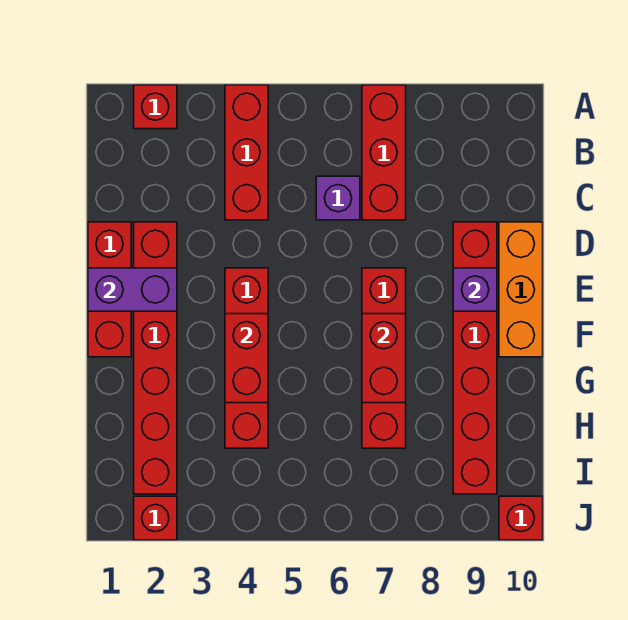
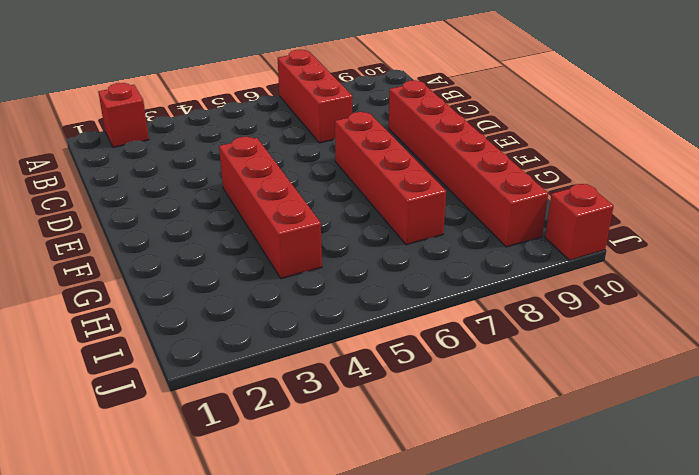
none -> red 1x3 brick [225,85,268,220]
none -> purple 1x1 brick [316,176,360,220]
none -> red 1x3 brick [88,222,131,357]

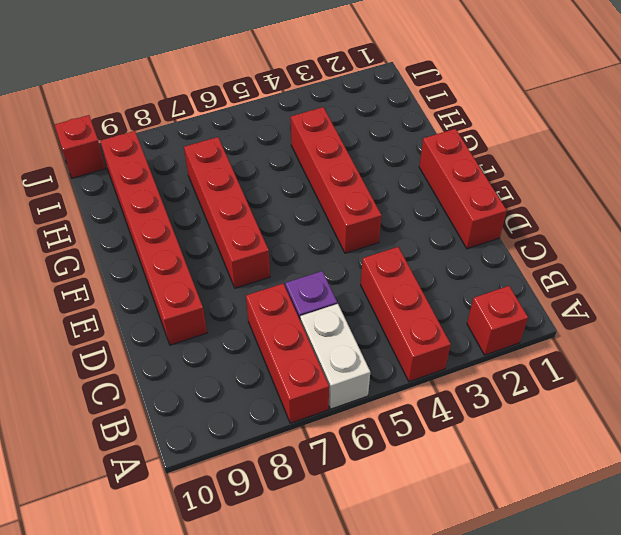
white 1x2 brick [300,304,370,409] -> none
none -> red 1x6 brick [134,222,177,494]
none -> orange 1x3 brick [499,222,543,357]
none -> red 1x1 brick [134,496,177,540]

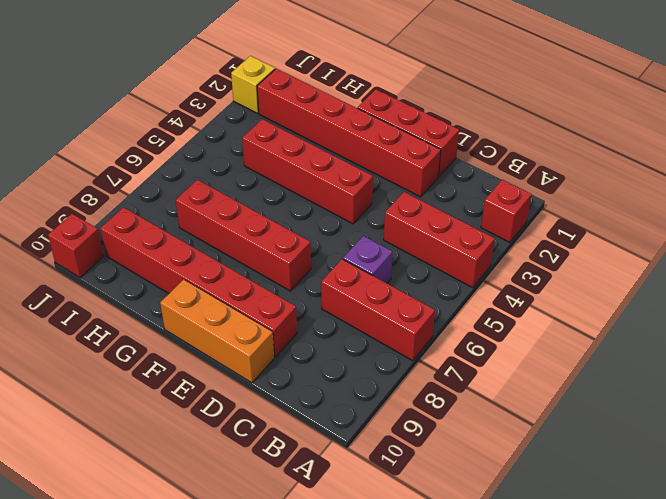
yellow 1x1 brick [231,56,275,113] -> red 1x1 brick [134,496,177,540]
none -> purple 1x2 brick [88,268,177,311]
none -> purple 1x1 brick [453,268,497,311]
none -> red 1x2 brick [225,314,268,403]

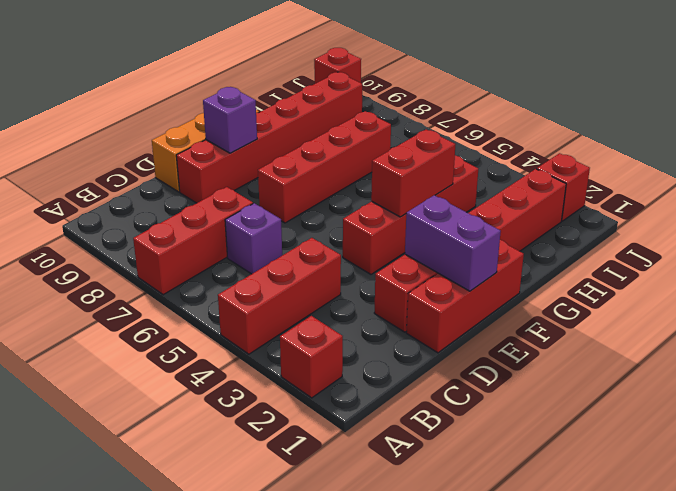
none -> red 1x2 brick [362,314,406,403]

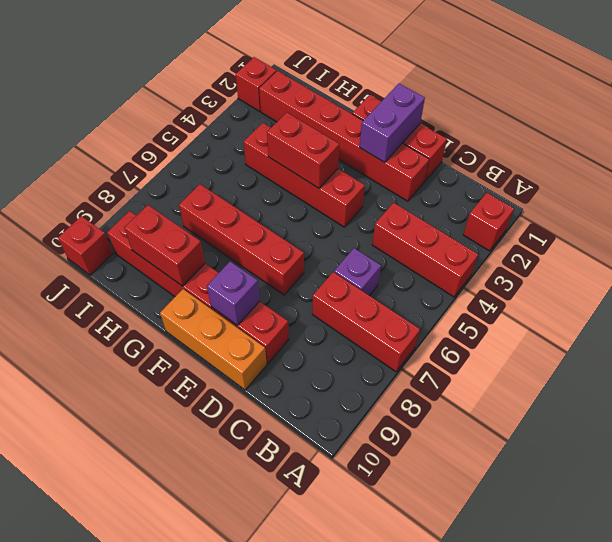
red 1x2 brick [124,205,205,286] -> red 1x2 brick moved to [362,314,406,403]

